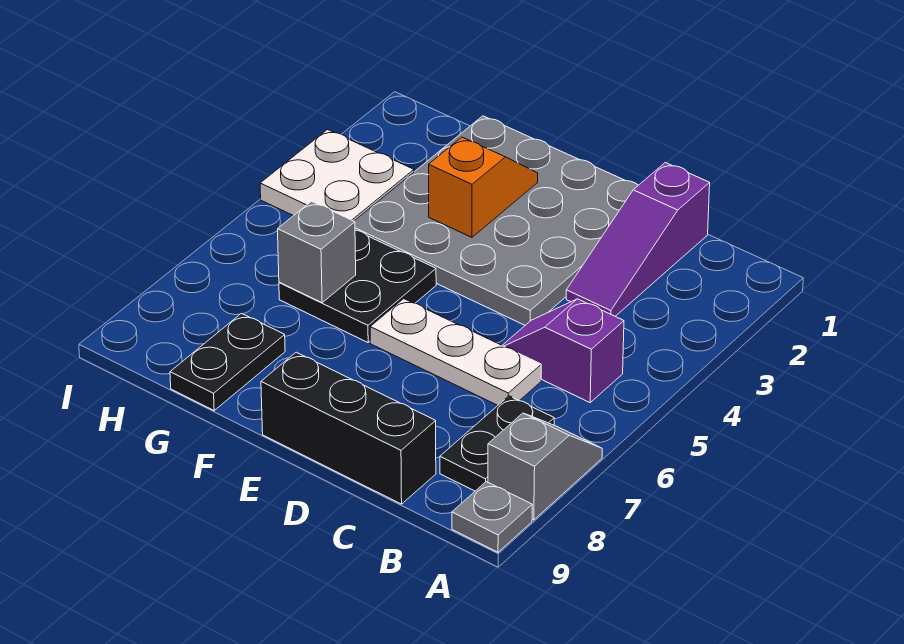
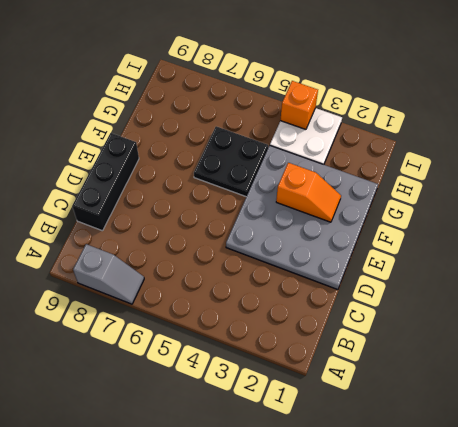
orange 1x1 brick [280,81,318,129] -> none
none -> grey 1x1 plate [452,482,532,552]
none -> purple 1x2 slope [502,299,624,402]
none -> black 1x2 plate [440,396,554,491]

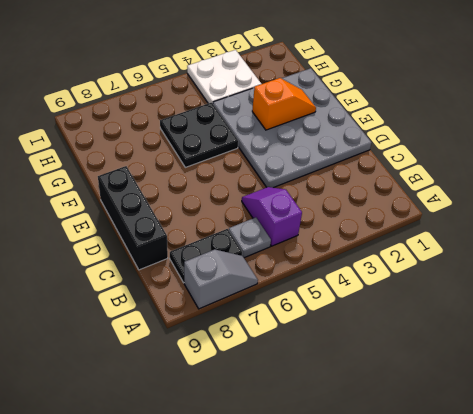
grey 1x1 plate [229,217,271,258] -> grey 1x1 plate moved to [452,482,532,552]
none -> purple 1x3 slope [566,163,710,316]
none -> white 1x3 plate [370,299,541,406]
none -> black 1x2 plate [170,314,285,410]

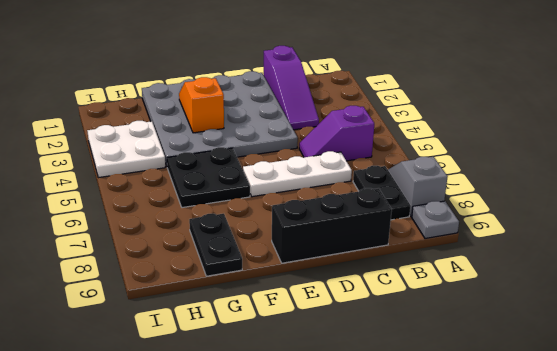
none -> grey 1x1 brick [278,201,356,303]

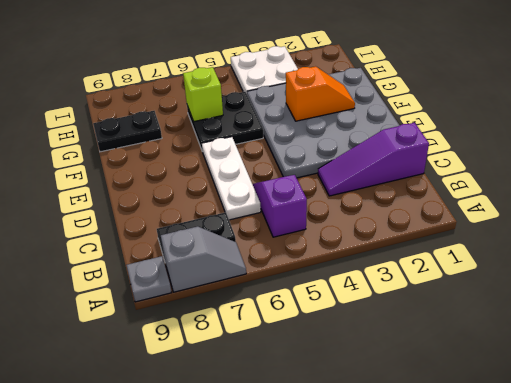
lime 1x1 brick [183,67,223,122] -> grey 1x1 brick [278,201,356,303]
none -> black 1x3 brick [261,352,436,504]

